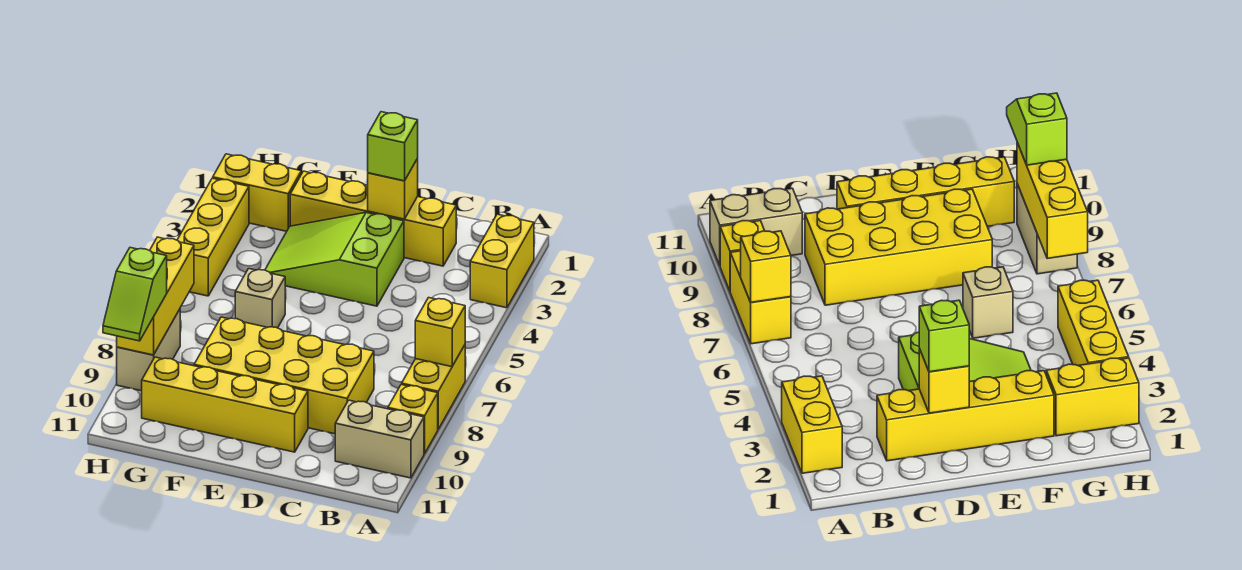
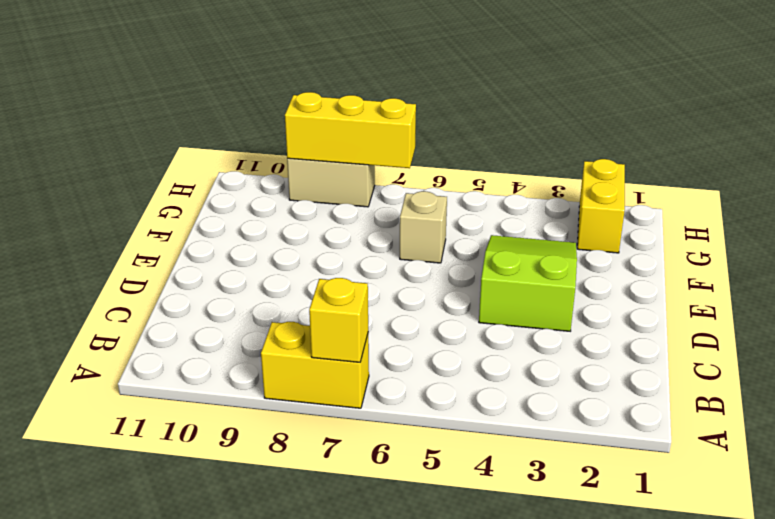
none -> yellow 1x2 brick [470,214,534,308]
none -> yellow 1x1 brick [388,385,438,454]
none -> tan 1x2 brick [335,400,424,478]

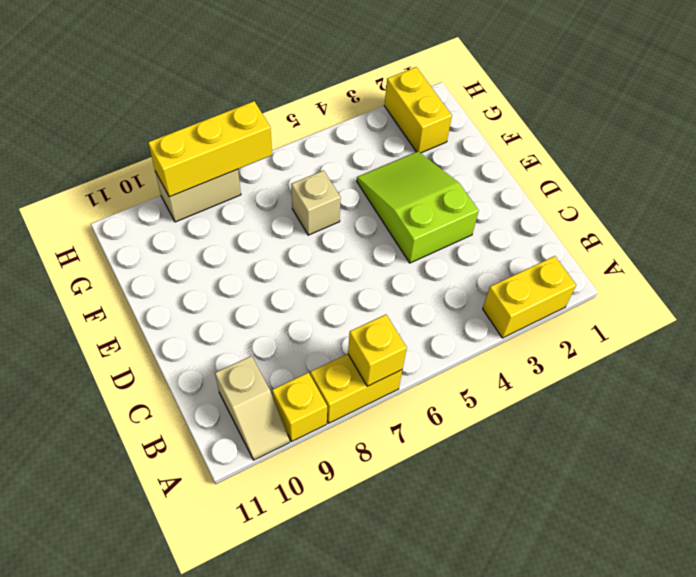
tan 1x2 slope [215,356,290,460] -> tan 1x2 brick [335,400,424,478]
none -> yellow 1x4 brick [290,171,456,266]
none -> yellow 2x4 brick [194,317,374,434]
none -> yellow 1x4 brick [142,357,308,452]

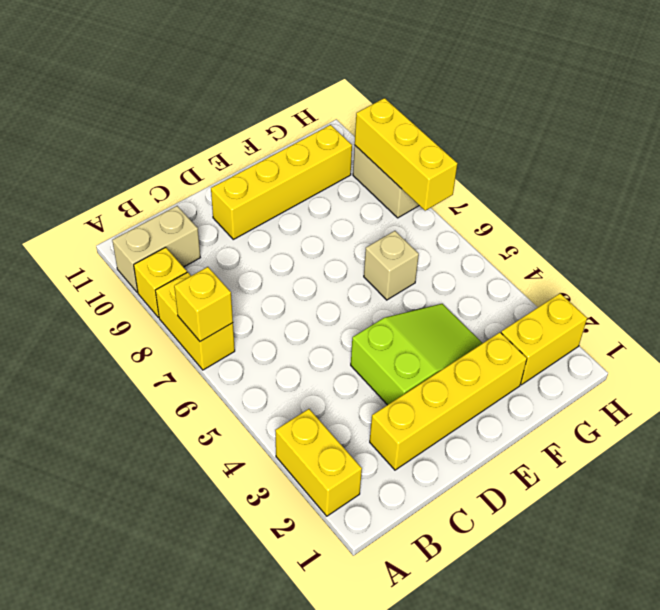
none -> yellow 2x4 brick [194,317,374,434]
none -> yellow 1x3 brick [177,178,249,296]
none -> yellow 1x1 brick [368,159,418,219]

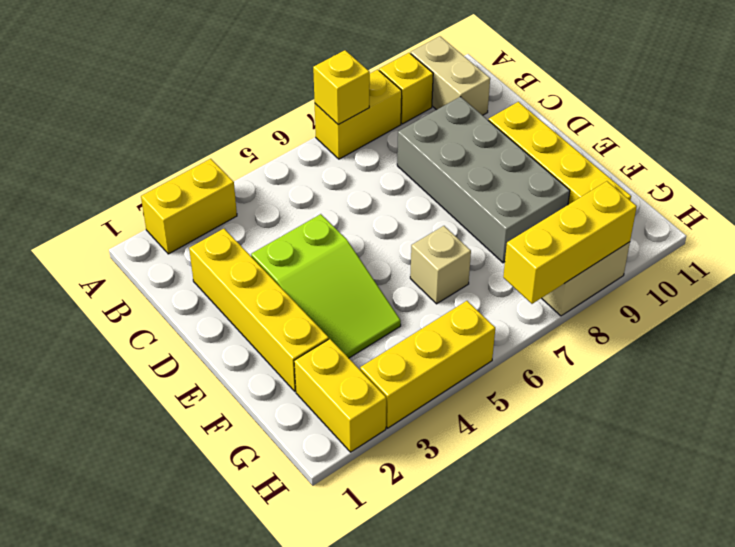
grey 2x4 brick [397,97,570,263] -> yellow 2x4 brick [194,317,374,434]
none -> yellow 1x1 brick [368,159,418,219]
none -> lime 1x1 brick [368,112,418,181]
none -> lime 1x2 slope [103,248,167,341]

